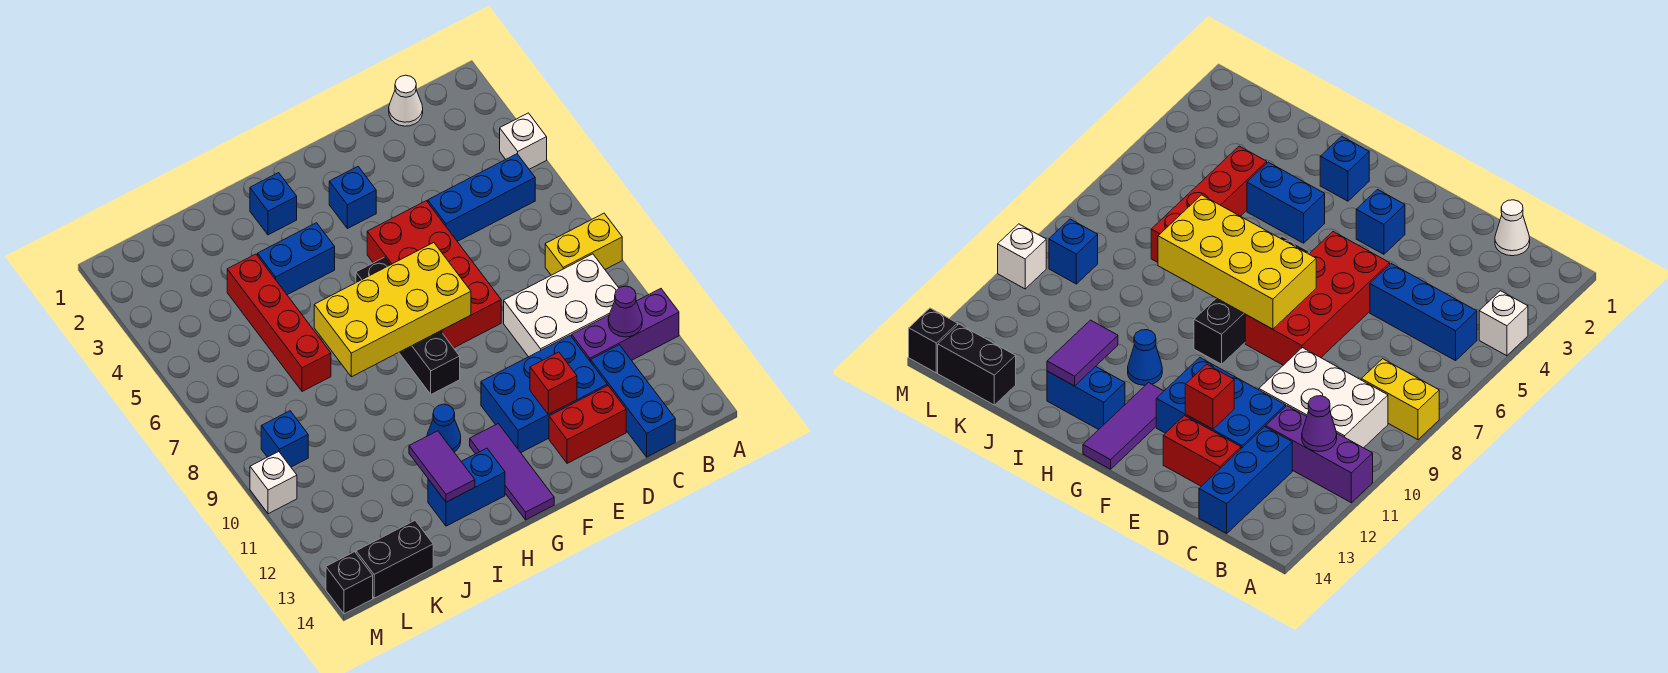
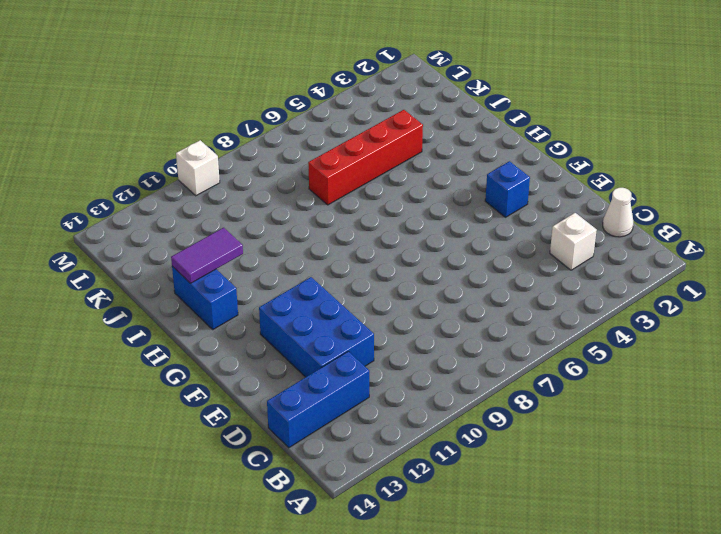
white 1x1 brick [550,213,597,270] -> white 1x1 brick moved to [500,113,547,169]
none -> yellow 1x2 brick [545,213,622,275]
none -> purple 1x3 brick [572,289,679,362]
none -> blue 1x3 brick [428,154,535,241]

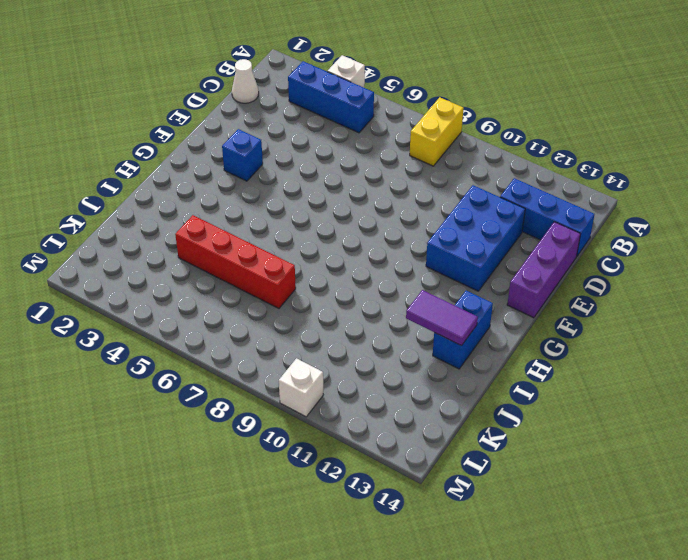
blue 1x3 brick [288,61,374,133] -> blue 1x3 brick turned to [428,154,535,241]
purple 1x3 brick [507,222,581,318] -> purple 1x3 brick moved to [572,289,679,362]
none -> white 2x3 brick [504,254,619,357]
none -> red 1x2 brick [549,386,626,463]
none -> red 2x4 brick [367,201,501,348]

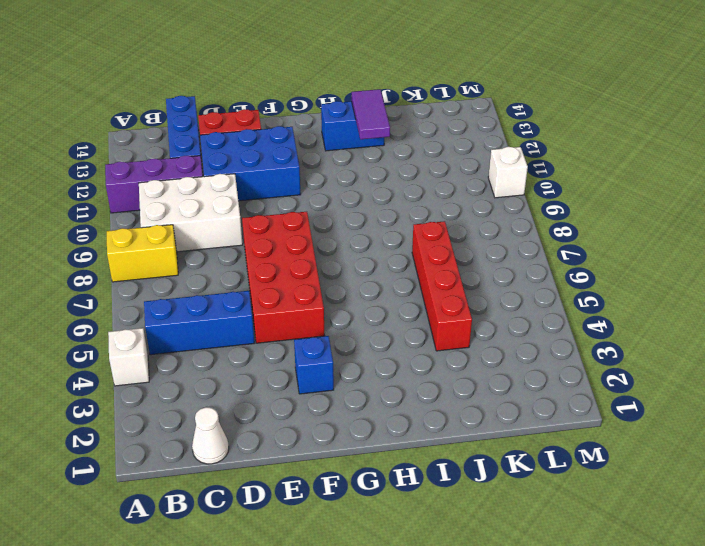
none -> black 1x4 brick [356,257,460,394]
none -> purple 1x3 tile [470,424,554,520]
none -> blue 1x1 brick [250,173,297,235]

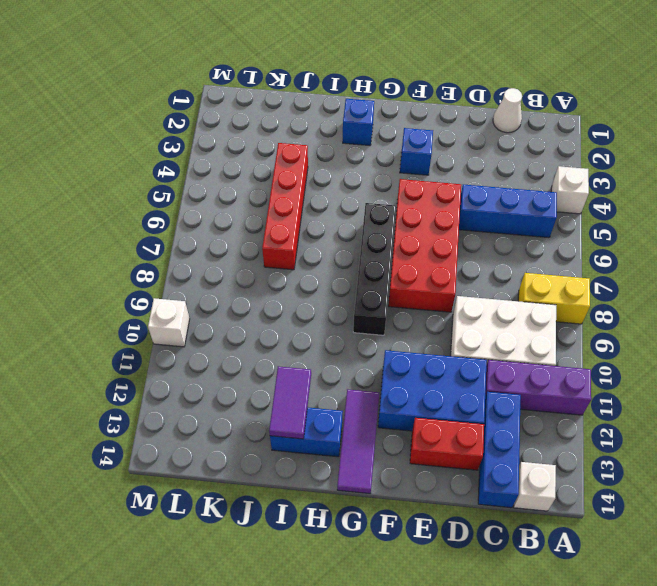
white 1x1 brick [514,462,556,511] -> none
none -> blue 1x2 brick [258,223,335,295]
none -> blue 1x1 cone [427,404,461,452]
none -> black 1x2 brick [356,521,433,598]

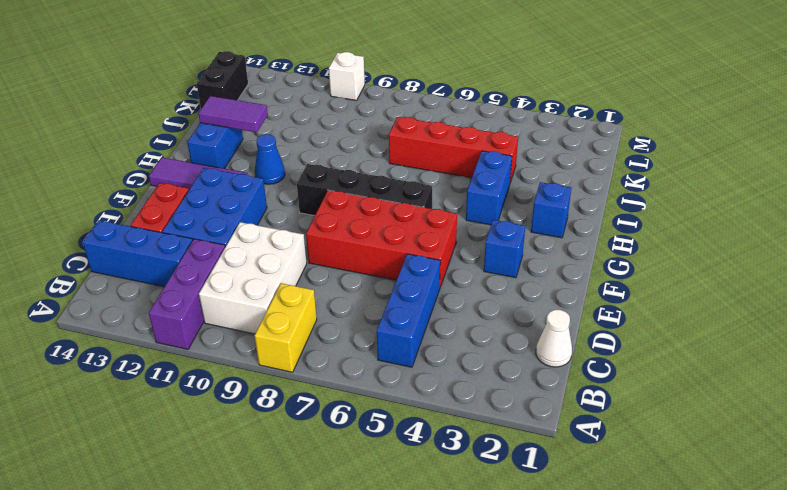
none -> white 1x1 brick [500,113,547,169]
none -> blue 1x1 brick [261,411,308,467]
none -> black 1x1 brick [326,552,373,614]

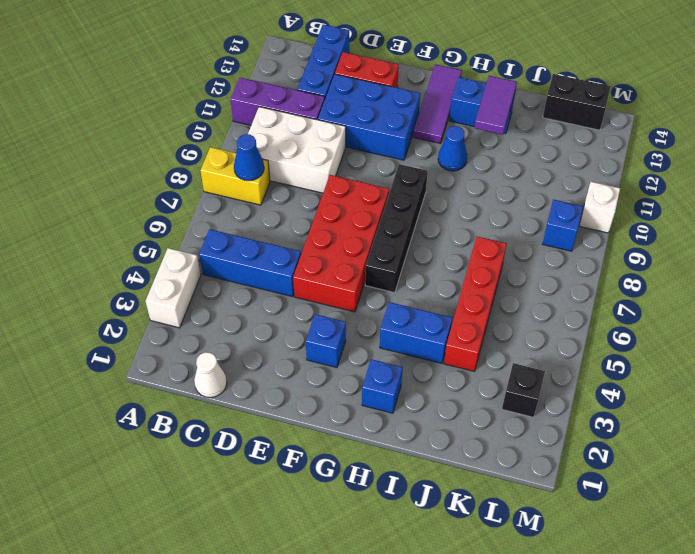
white 1x2 brick [146,248,201,328] -> white 1x1 brick [500,113,547,169]
blue 1x1 cone [234,134,264,181] -> none
black 1x1 brick [502,363,545,417] -> black 1x1 brick moved to [326,552,373,614]
none -> purple 1x1 cone [608,286,642,337]
none -> red 1x1 brick [530,352,577,414]
none -> yellow 2x4 brick [314,243,471,377]

